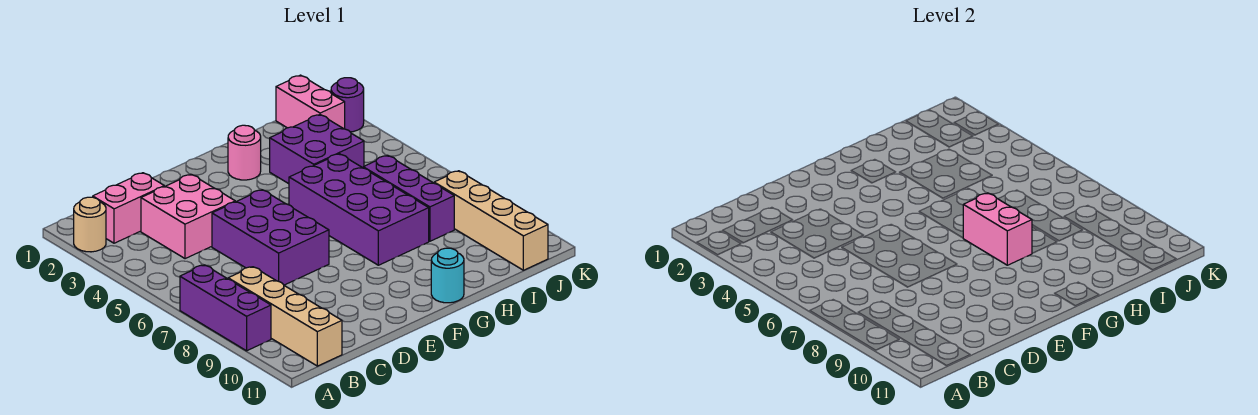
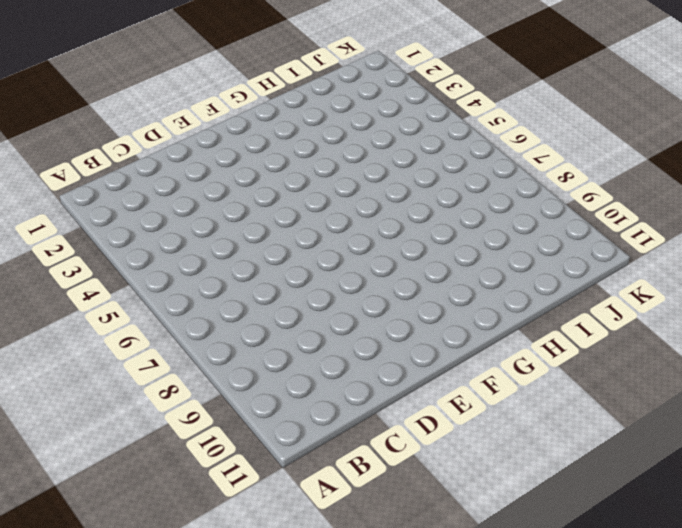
none -> tan 1x1 round brick [74,197,106,252]
none -> purple 1x3 brick [180,265,271,351]
none -> pink 1x2 brick [93,173,164,243]

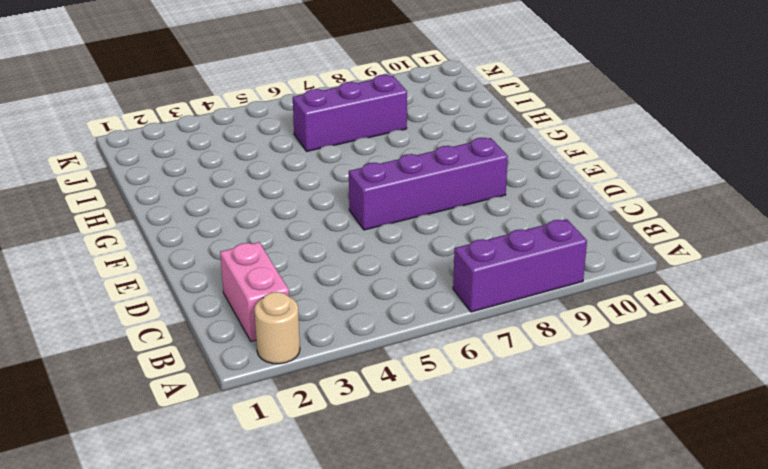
purple 1x4 brick [349,138,508,230] -> purple 2x3 brick [212,190,329,285]
none -> tan 1x4 brick [228,267,342,366]
none -> pink 2x2 brick [141,174,235,259]
none -> pink 1x1 round brick [228,125,261,180]

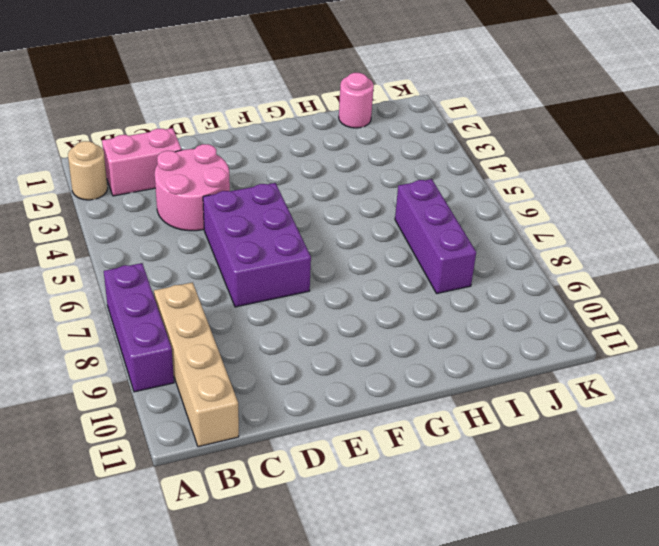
pink 2x2 round brick [155,144,230,231] -> pink 2x2 brick [141,174,235,259]
pink 1x1 round brick [339,73,374,128] -> pink 1x1 round brick moved to [228,125,261,180]
none -> purple 2x4 brick [289,154,429,265]
none -> cyan 1x1 round brick [431,248,464,303]
none -> purple 2x2 brick [270,115,364,184]

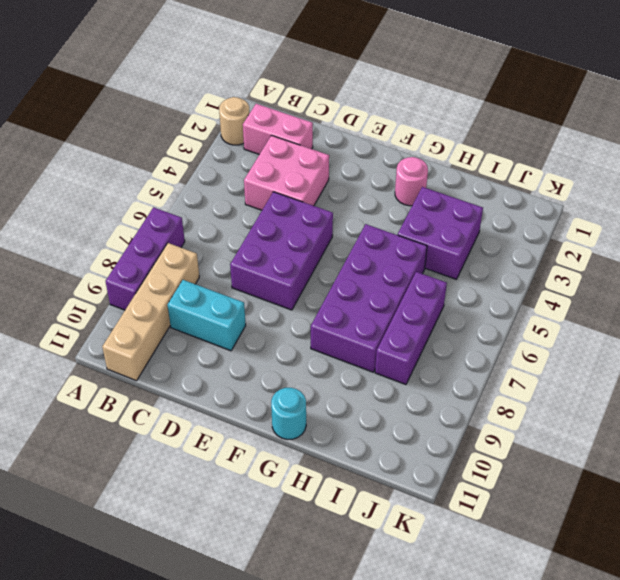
cyan 1x2 brick [168,280,246,351] -> none
none -> pink 1x2 brick [276,75,345,129]
none -> tan 1x4 brick [434,171,548,270]
none -> purple 1x1 round brick [331,78,364,132]

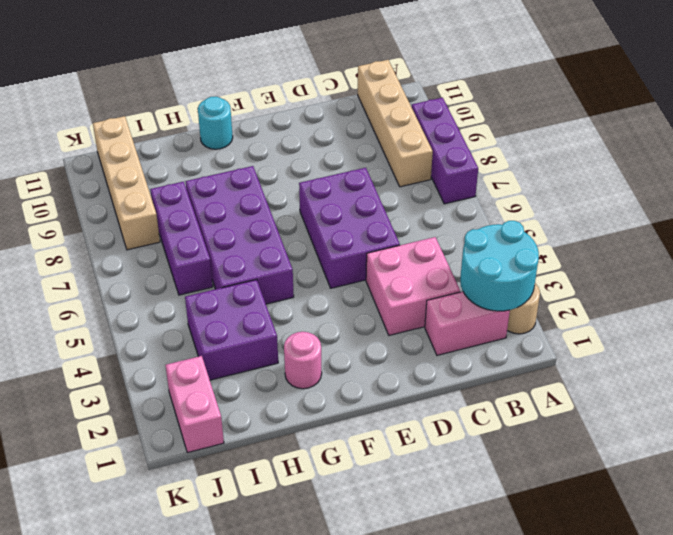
cyan 2x2 round brick [460,221,539,311] -> none
none -> purple 1x1 round brick [331,78,364,132]
none -> pink 1x2 brick [963,193,1032,265]

